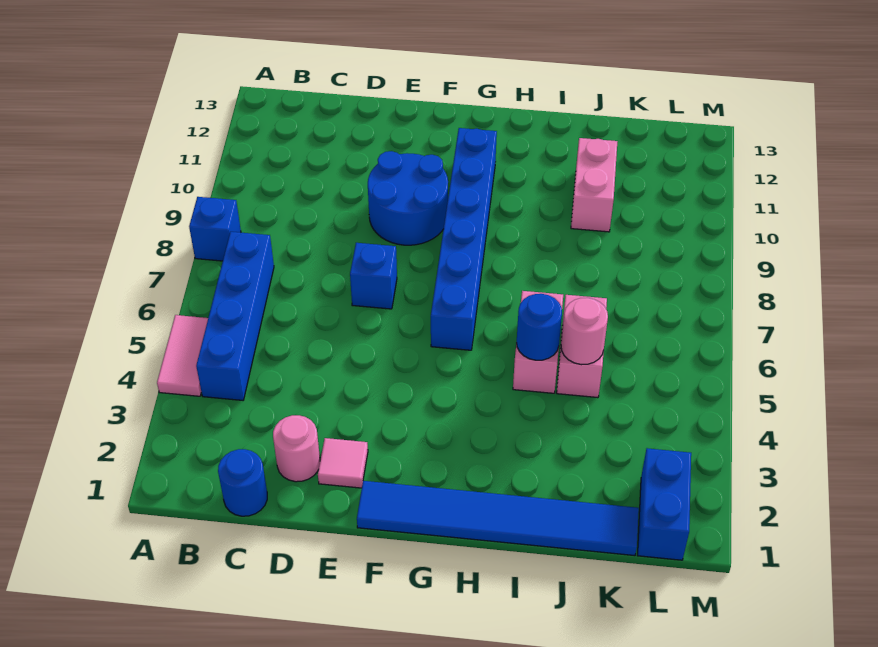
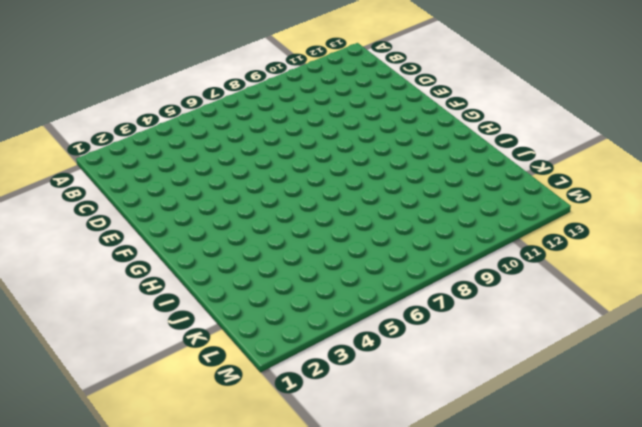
none -> pink 1x2 tile [157,315,208,396]
none -> blue 1x1 brick [189,197,241,261]
none -> blue 1x4 brick [196,232,274,400]

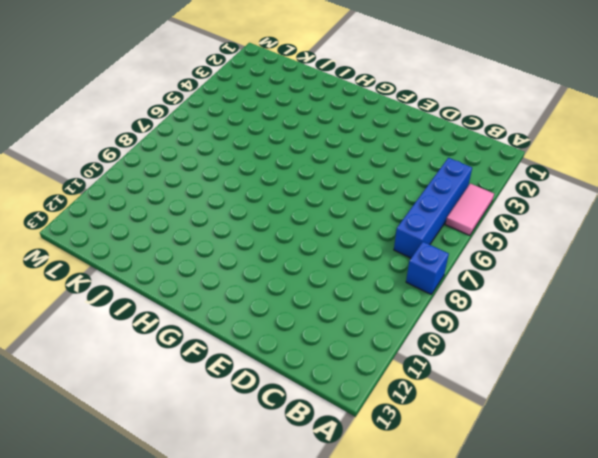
none -> blue 1x1 round brick [218,449,267,516]
none -> pink 1x1 round brick [273,415,320,482]
none -> pink 1x1 tile [318,438,368,488]

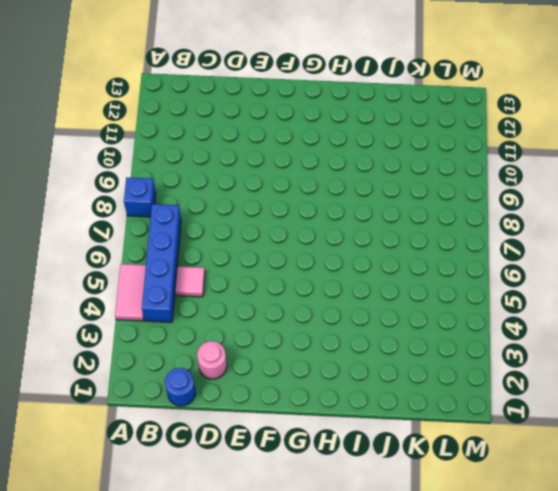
pink 1x1 tile [175,267,205,297] -> pink 1x1 tile moved to [318,438,368,488]
none -> blue 1x1 brick [350,243,397,309]
none -> blue 2x2 round brick [368,151,448,245]
none -> blue 1x6 tile [357,481,639,556]

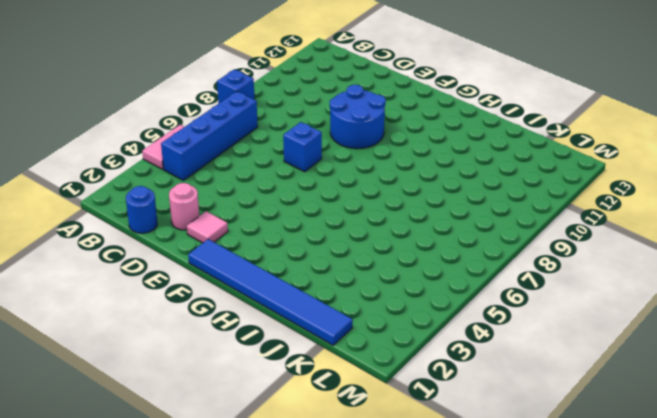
none -> blue 1x6 brick [431,128,497,350]
none -> pink 1x2 brick [513,291,563,393]
none -> pink 1x2 brick [557,295,607,398]

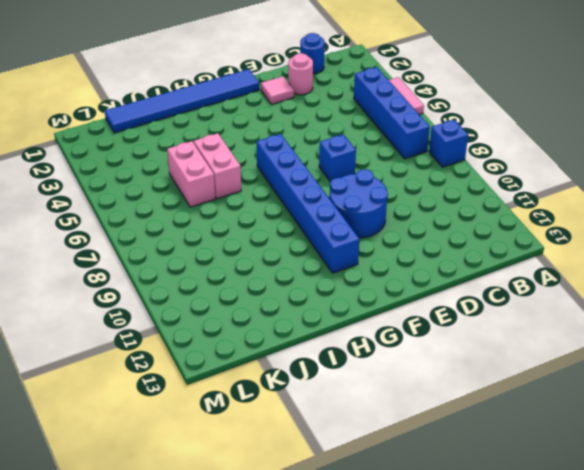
none -> pink 1x2 brick [571,138,617,232]
none -> blue 1x2 brick [637,448,691,560]
none -> blue 1x1 round brick [517,294,562,360]

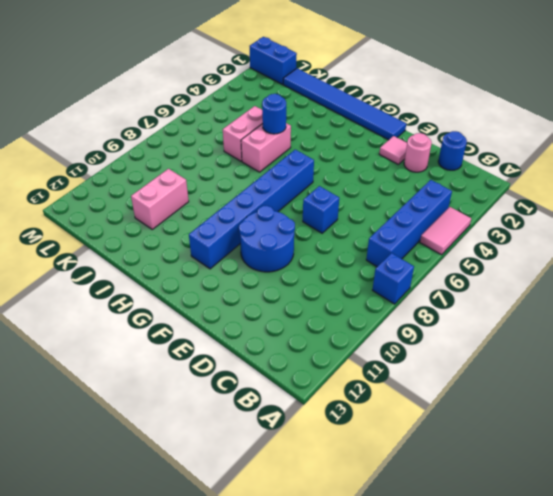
blue 1x2 brick [250,37,297,84] -> blue 1x2 brick turned to [637,448,691,560]
none -> pink 1x1 round brick [561,298,608,365]

